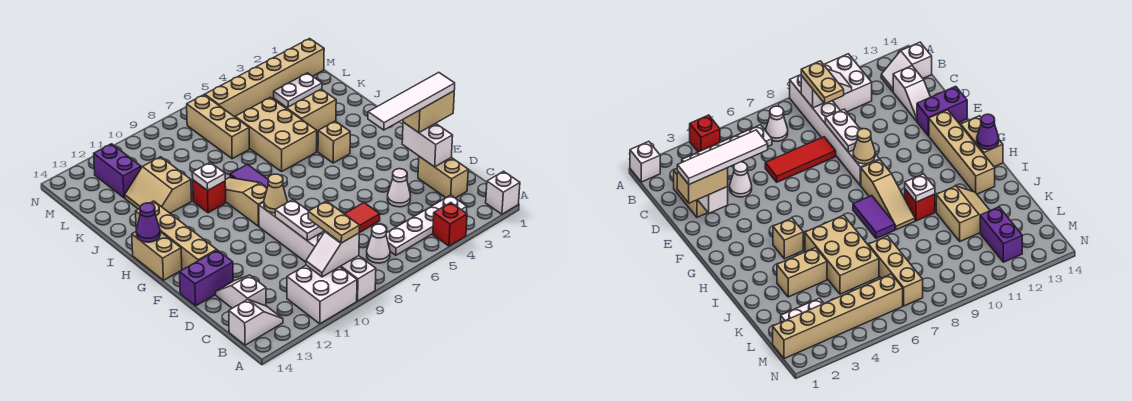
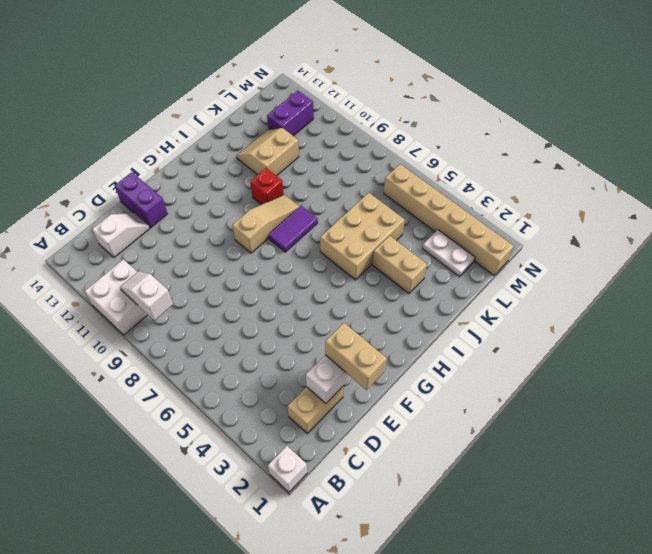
none -> red 1x1 brick [433,203,467,246]
none -> white 1x6 brick [259,202,376,301]
none -> white 1x4 plate [386,195,467,255]
none -> white 1x1 cone [367,224,390,263]

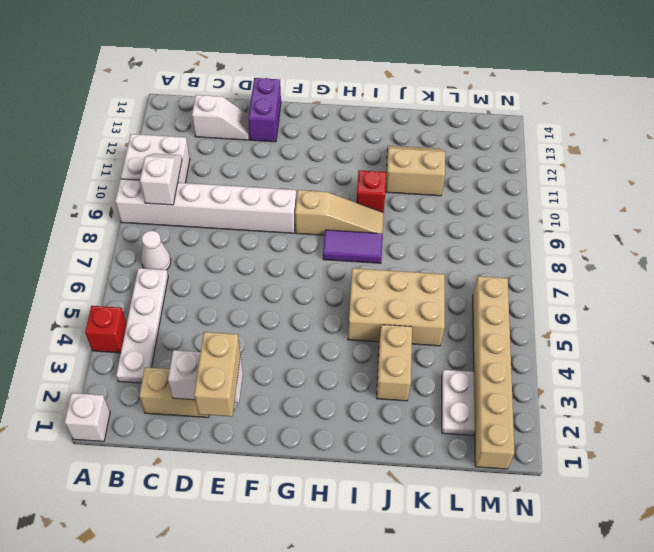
none -> white 1x2 slope [229,300,283,345]
none -> white 1x1 cone [387,169,411,207]
none -> red 1x3 tile [345,203,380,233]
none -> tan 1x4 brick [136,201,217,269]

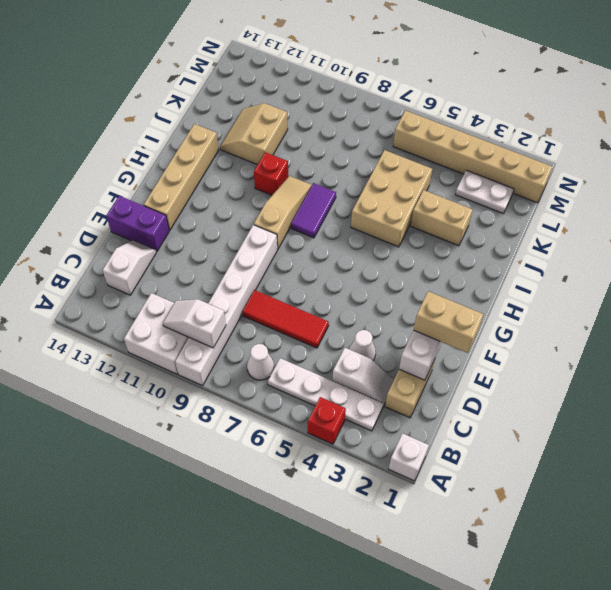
white 1x2 slope [332,348,394,406] -> white 1x2 slope moved to [229,300,283,345]
none -> tan 1x2 brick [132,232,182,280]
none -> tan 1x1 brick [318,121,350,163]
none -> tan 1x3 brick [187,95,249,159]
none -> purple 1x2 brick [94,144,141,198]

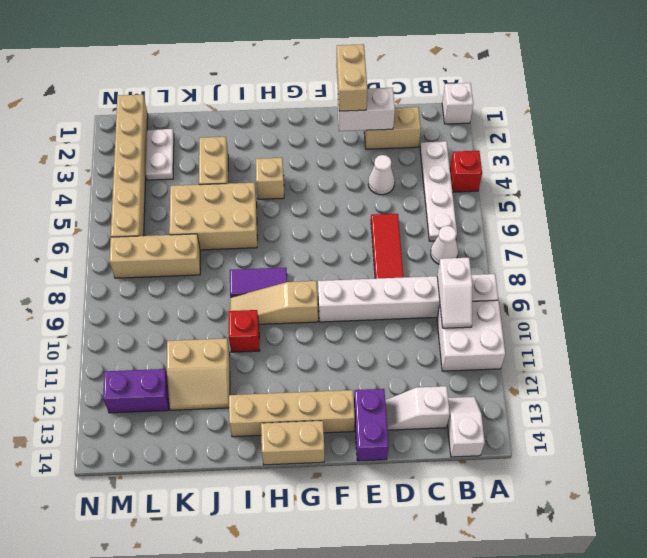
none -> white 1x2 plate [275,200,324,241]
none -> tan 1x1 cone [264,174,287,213]
none -> purple 1x1 cone [136,203,160,242]
none -> white 1x1 plate [192,162,225,191]

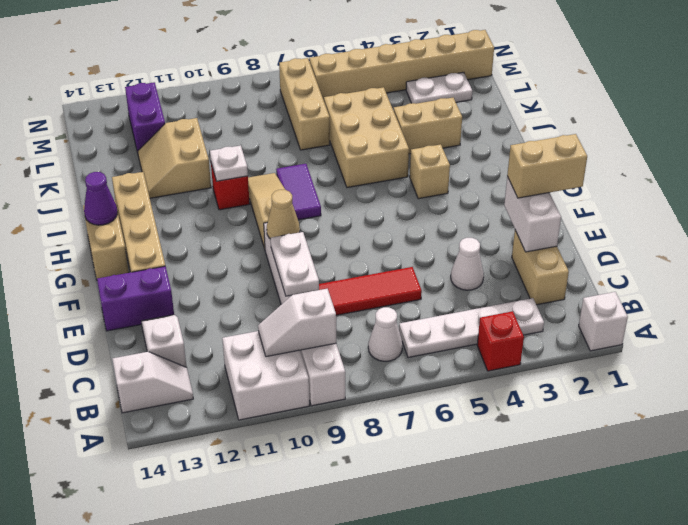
none -> tan 1x2 plate [308,201,360,243]
none -> white 1x4 tile [368,72,455,130]

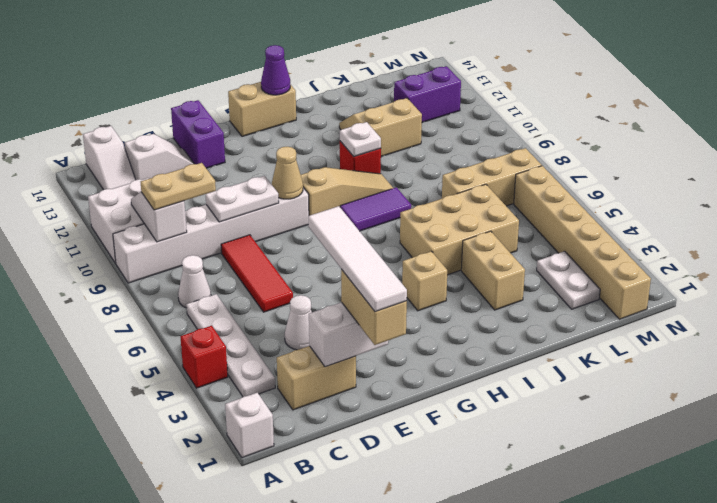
none -> tan 1x4 brick [136,201,217,269]

